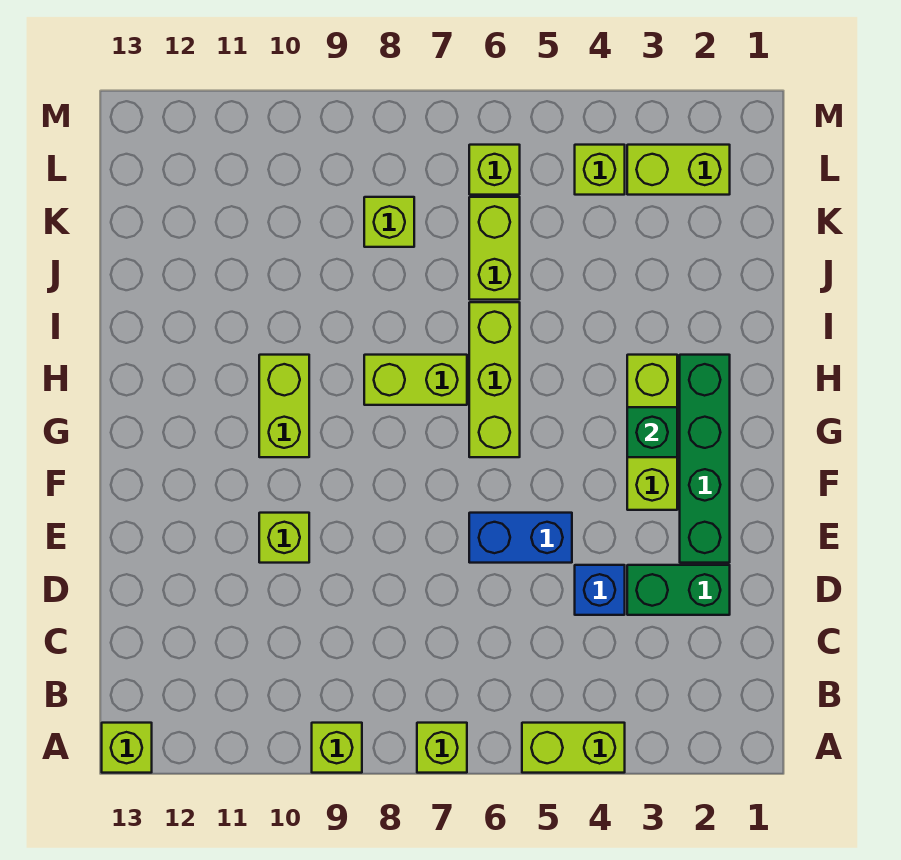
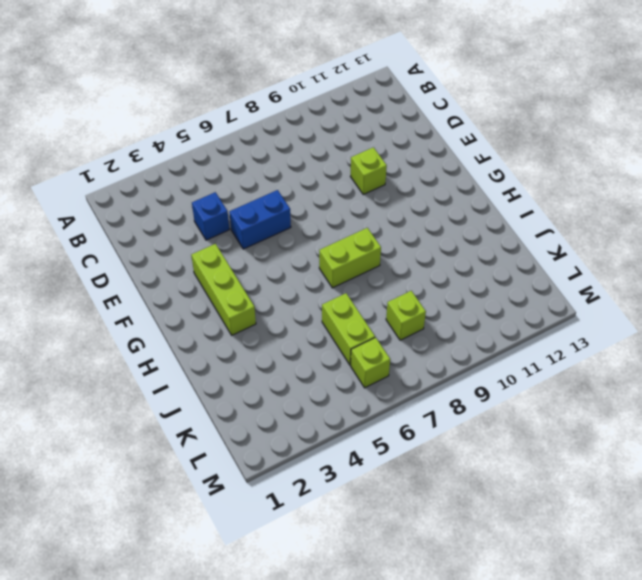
none -> lime 1x2 brick [522,723,625,773]
none -> lime 1x1 brick [417,723,467,773]
none -> lime 1x1 brick [312,723,362,773]

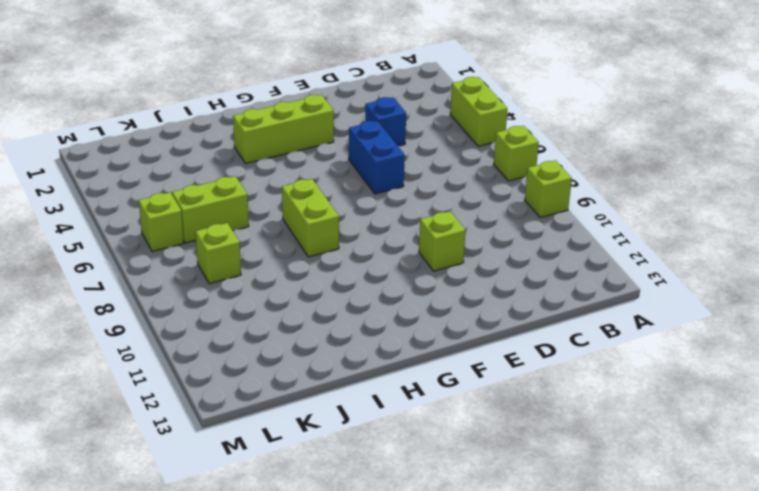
none -> lime 1x1 brick [102,723,152,773]
none -> green 1x2 brick [627,565,730,615]
none -> green 1x4 brick [680,355,730,563]

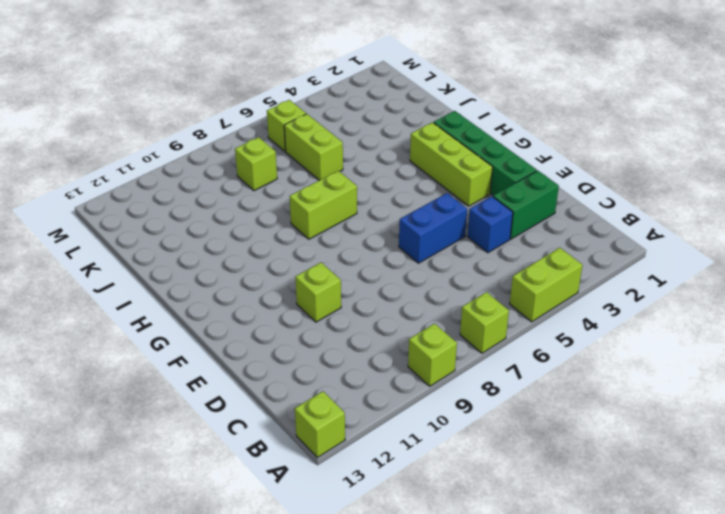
none -> lime 1x3 brick [469,302,520,457]
none -> lime 1x2 brick [259,355,309,457]
none -> lime 1x2 brick [627,145,730,195]

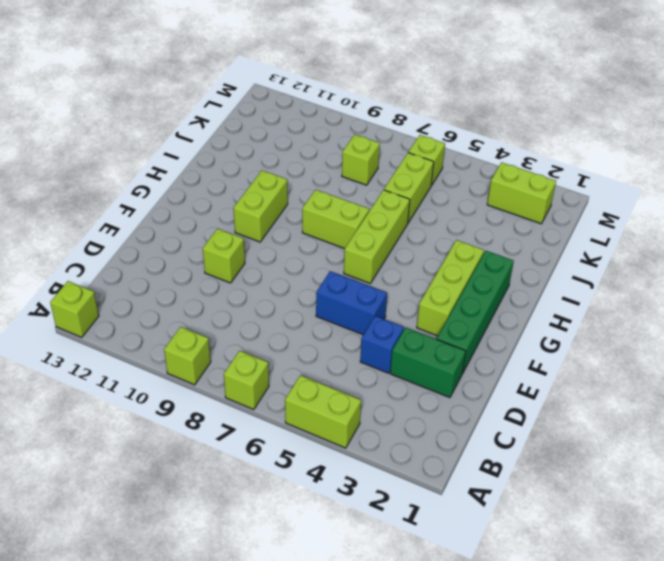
none -> lime 1x1 brick [575,145,625,195]
none -> green 1x1 brick [627,407,677,457]

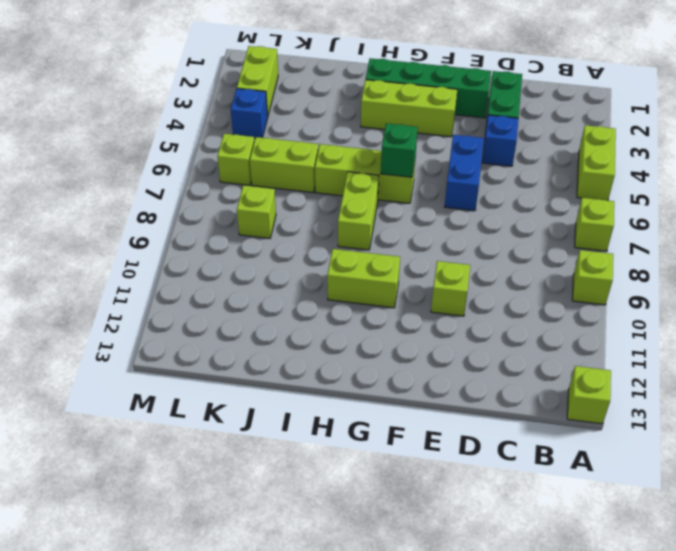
green 1x1 brick [381,123,418,177] -> green 1x1 brick moved to [627,407,677,457]
blue 1x1 brick [231,89,268,138] -> lime 1x1 brick [575,145,625,195]

